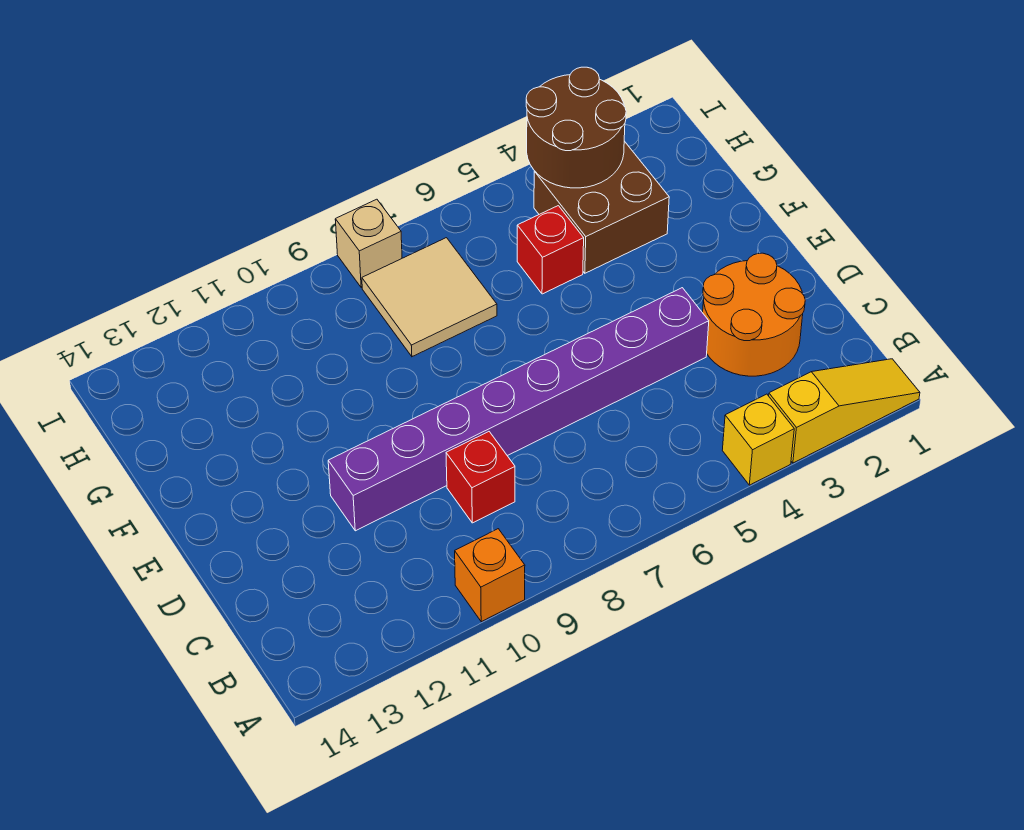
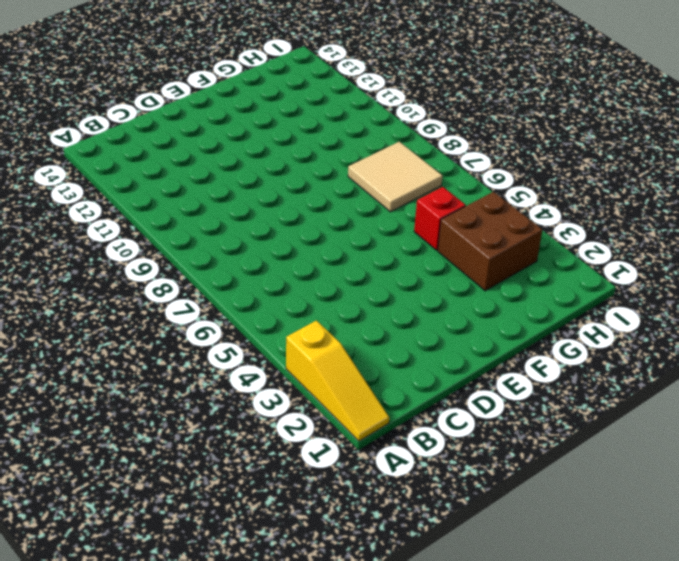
none -> yellow 1x1 brick [722,394,794,485]
none -> orange 1x1 brick [455,529,525,622]

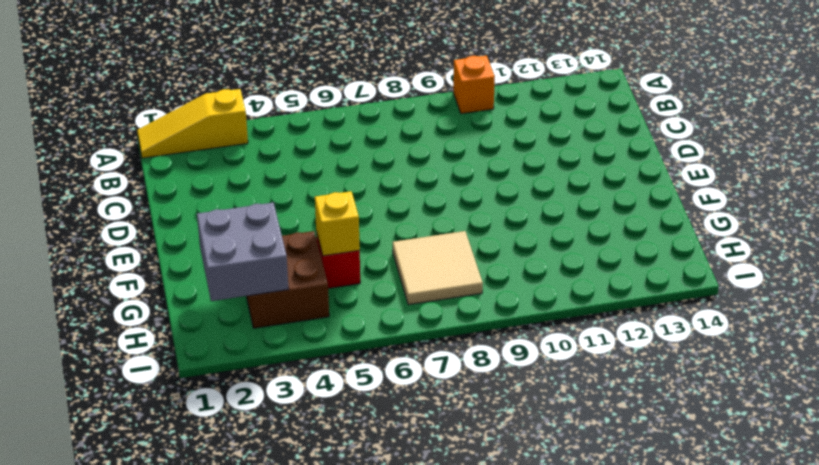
grey 2x2 brick [197,203,289,301] -> brown 2x2 round brick [526,67,626,188]
yellow 1x1 brick [315,191,360,256] -> yellow 1x1 brick moved to [722,394,794,485]
none -> orange 2x2 round brick [703,253,805,376]
none -> red 1x1 brick [446,432,515,523]

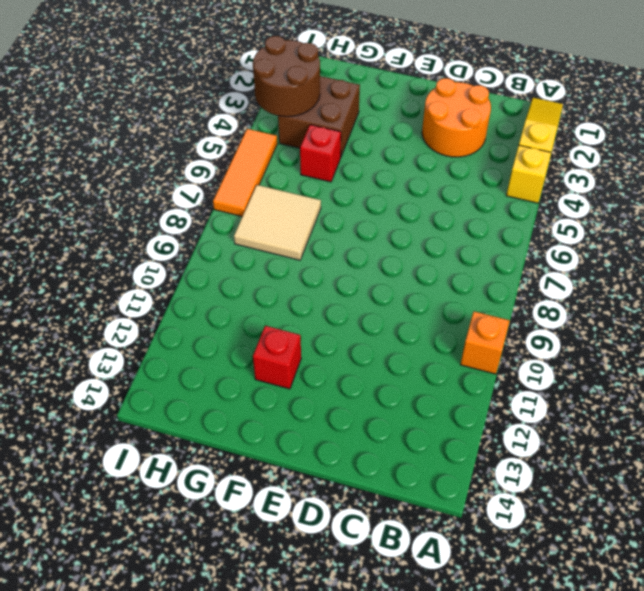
red 1x1 brick [253,325,301,389] -> red 1x1 brick moved to [446,432,515,523]
orange 1x3 tile [213,129,277,216] -> none
none -> purple 1x8 brick [328,288,709,531]
none -> tan 1x1 brick [335,199,402,288]

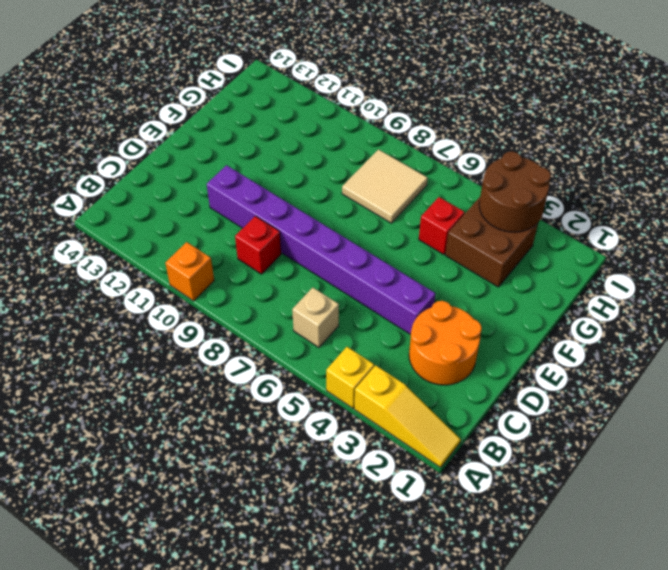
tan 1x1 brick [292,288,339,348] -> tan 1x1 brick moved to [335,199,402,288]

